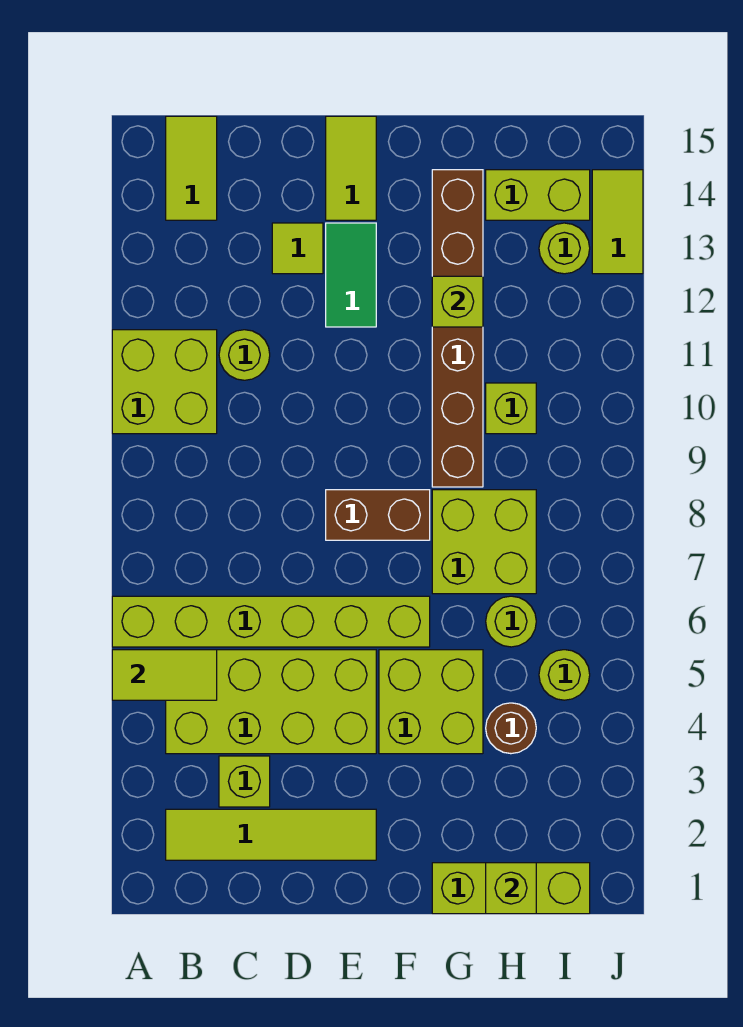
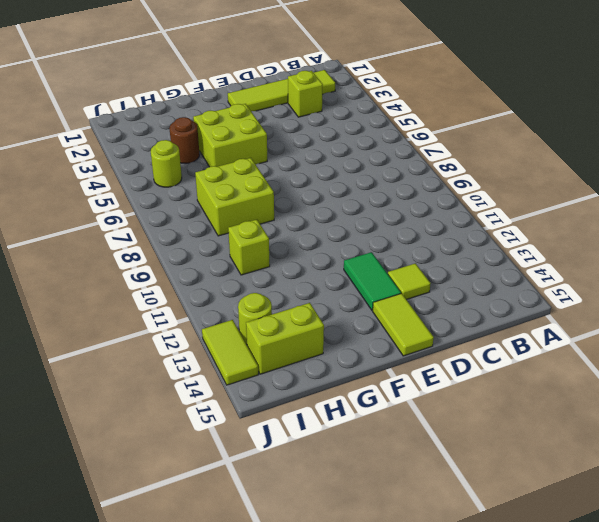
none -> lime 1x6 brick [112,596,430,647]
none -> lime 2x2 brick [112,330,217,434]
none -> lime 2x4 brick [166,650,376,754]

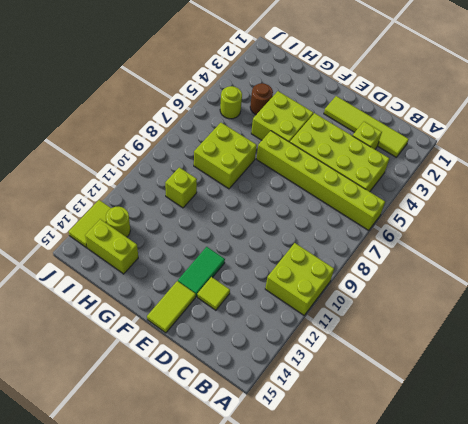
none -> lime 1x2 tile [166,116,217,220]
none -> lime 1x1 round brick [219,330,270,380]
none -> brown 1x2 brick [326,490,430,540]

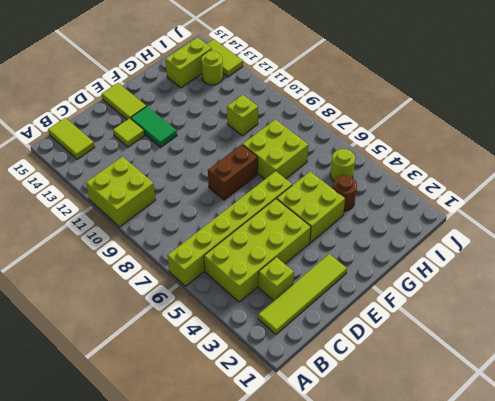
none -> lime 1x1 round brick [219,330,270,380]
none -> lime 1x3 brick [432,863,590,914]
none -> brown 1x6 brick [432,170,483,487]

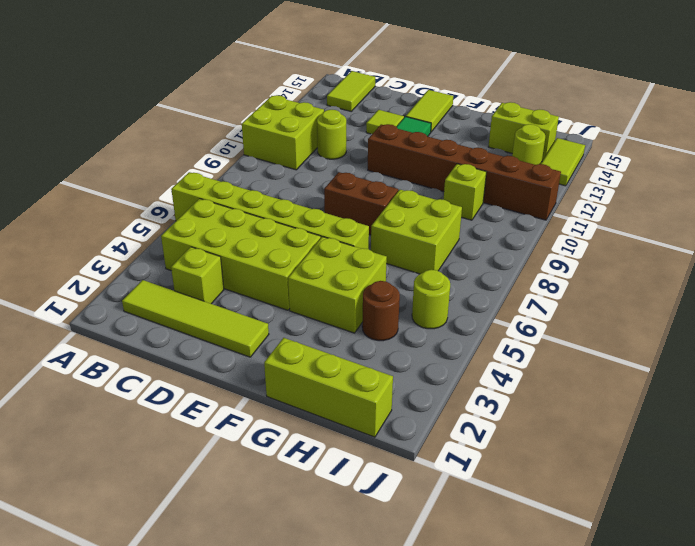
brown 1x6 brick [368,124,561,220] -> brown 1x6 brick turned to [432,170,483,487]
none -> lime 1x1 round brick [486,596,536,647]
none -> lime 1x2 tile [112,650,217,700]
none -> lime 1x1 brick [432,276,483,327]

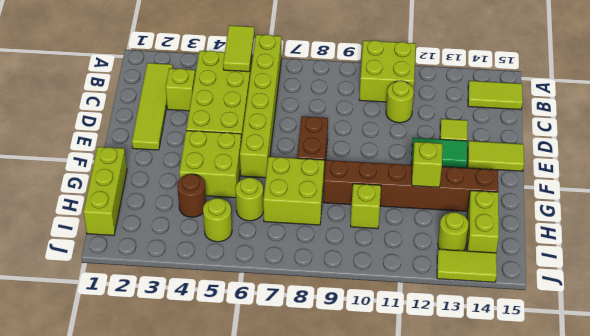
none -> lime 1x1 brick [486,863,536,914]

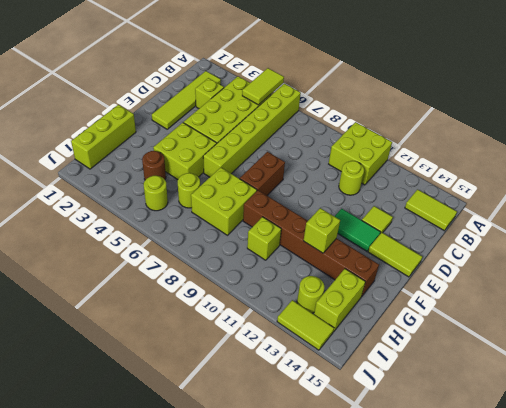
none -> lime 1x1 brick [486,863,536,914]

